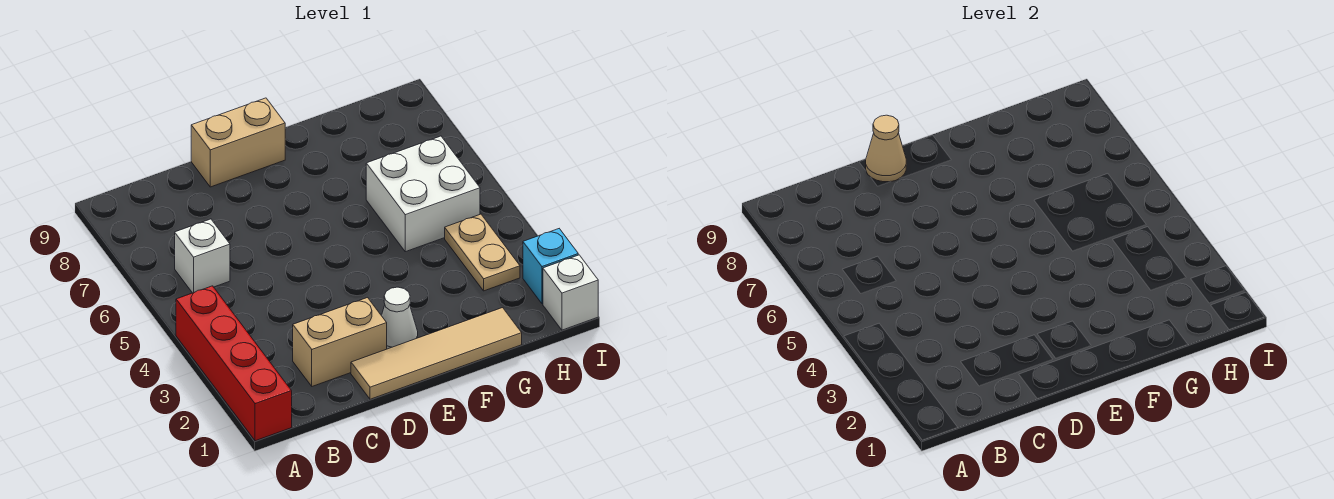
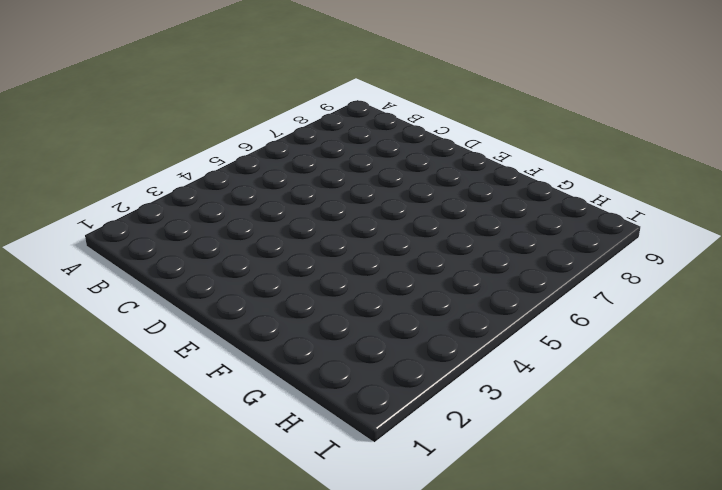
none -> red 1x4 brick [176,286,292,441]
none -> white 1x1 brick [175,219,230,293]

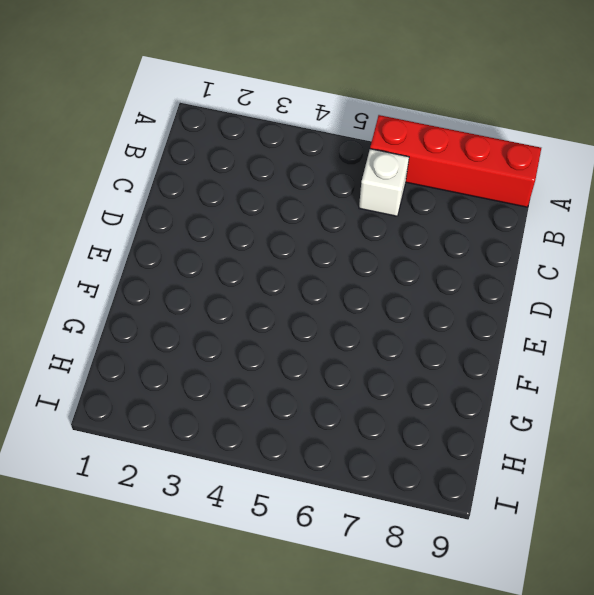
red 1x4 brick [370,115,541,207] -> red 1x4 brick moved to [176,286,292,441]
none -> tan 1x2 brick [293,298,387,386]
none -> tan 1x4 tile [351,308,522,399]

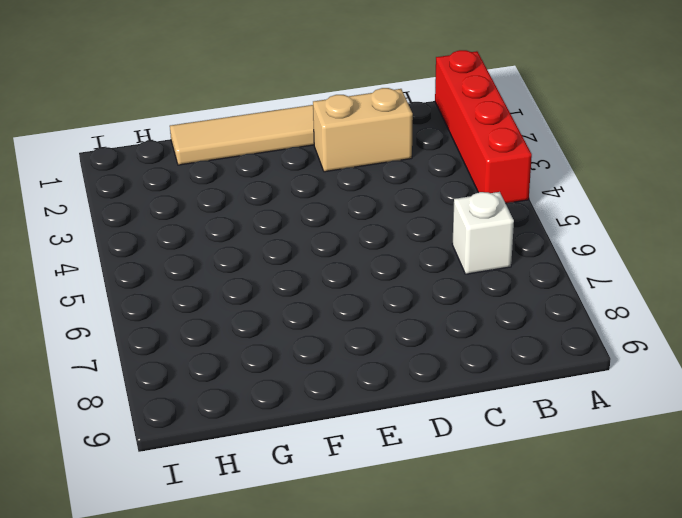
none -> tan 1x2 brick [191,98,285,187]
none -> white 1x1 cone [381,287,418,349]

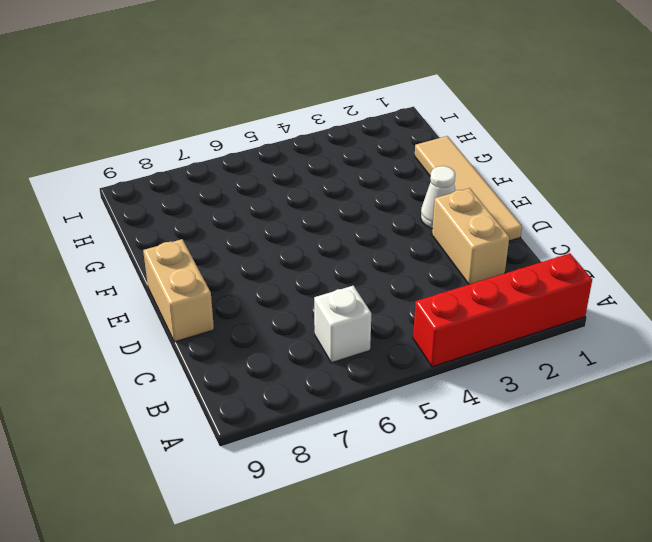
none -> white 2x2 brick [366,136,480,252]
none -> tan 1x2 plate [445,214,520,291]

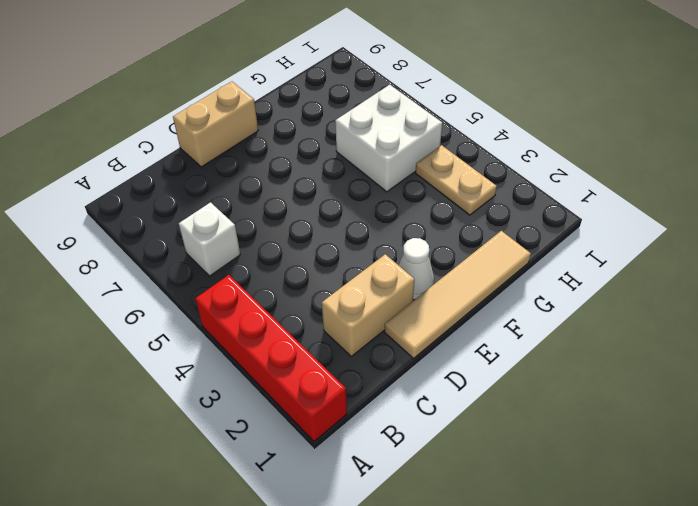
none -> white 1x1 brick [543,255,598,330]
none -> cyan 1x1 brick [523,229,578,304]

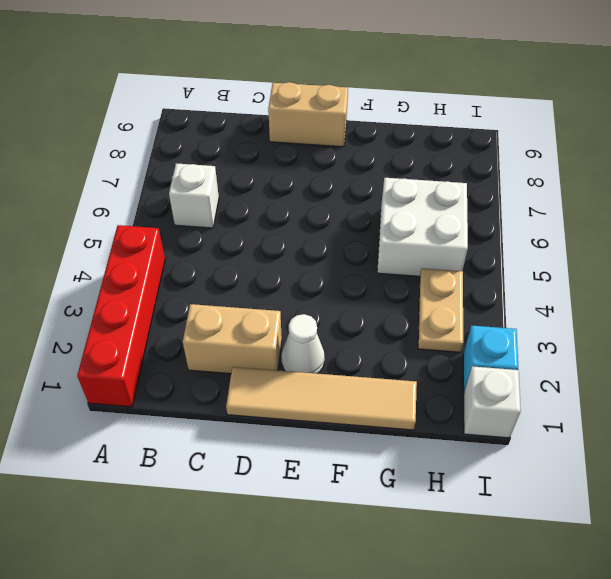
none -> tan 1x1 cone [866,115,906,182]

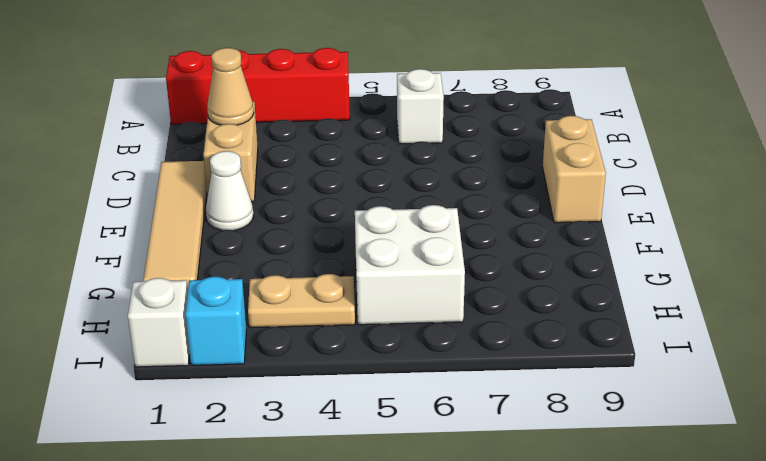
tan 1x1 cone [207,48,254,125] -> tan 1x1 cone moved to [866,115,906,182]

